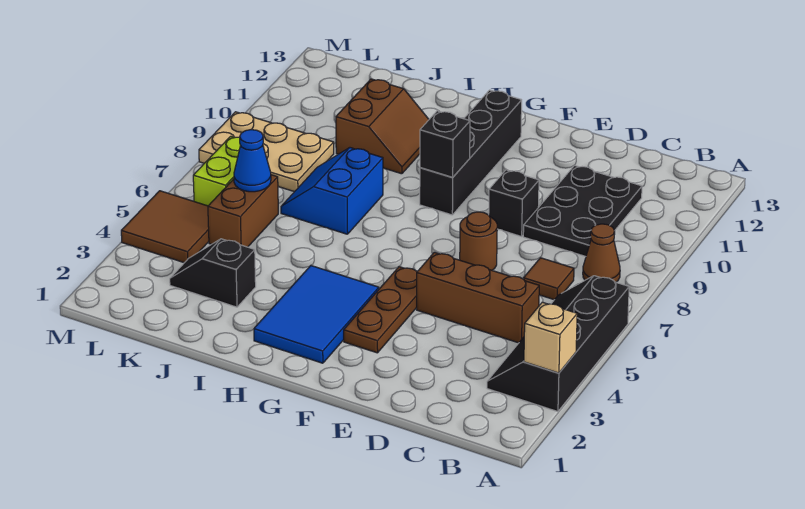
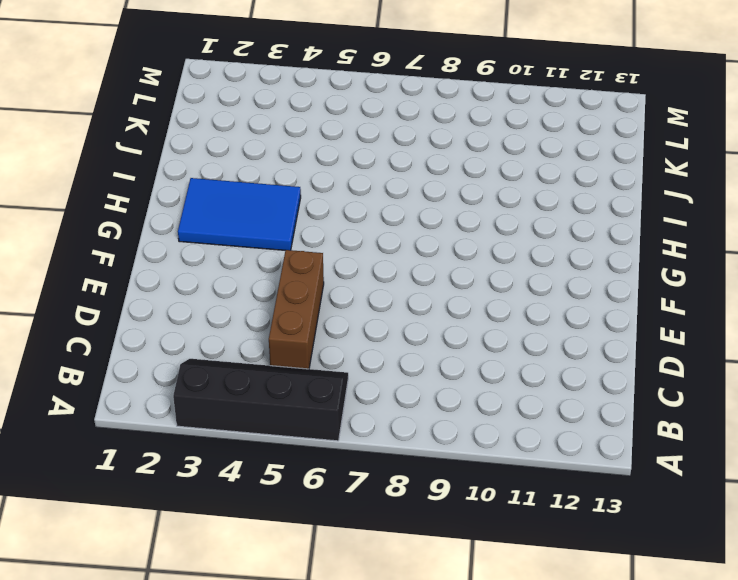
none -> brown 1x1 cone [583,224,620,282]
none -> brown 1x1 tile [524,258,574,300]
none -> black 2x3 plate [523,165,642,257]

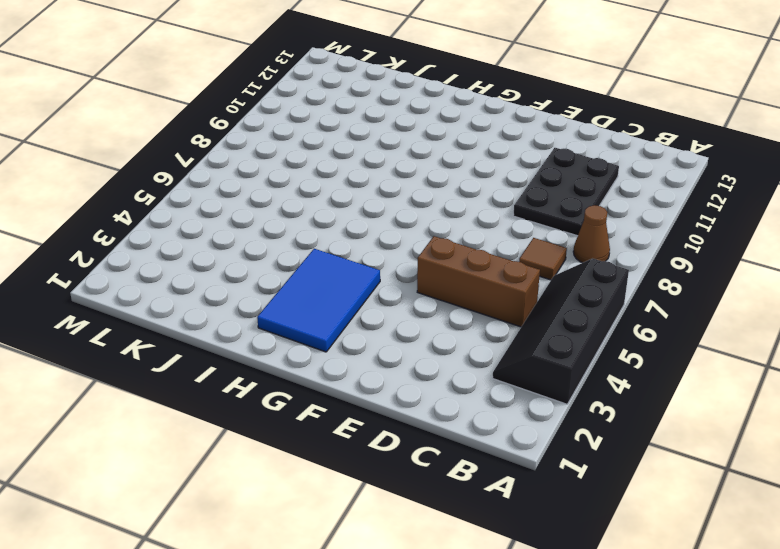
none -> brown 1x1 round brick [460,212,497,270]
none -> black 1x1 brick [489,170,539,236]
none -> brown 1x3 plate [344,267,417,353]

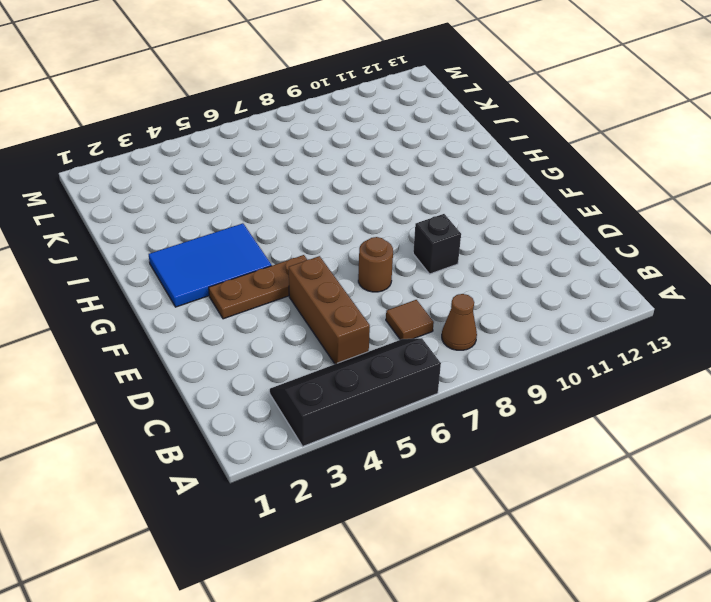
none -> black 2x3 plate [523,165,642,257]
none -> black 1x4 brick [420,90,522,215]
none -> blue 2x2 slope [281,148,383,234]

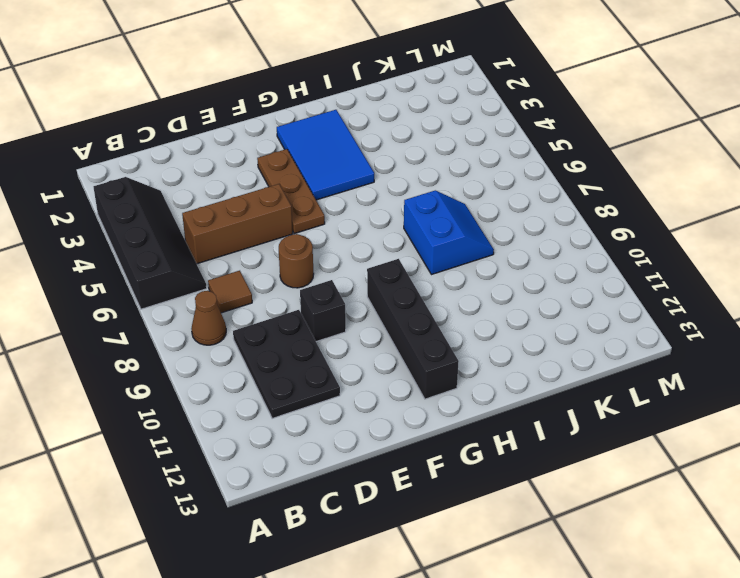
none -> brown 2x2 slope [336,79,429,174]
none -> black 1x2 slope [170,239,256,307]
none -> brown 1x2 brick [208,175,278,247]

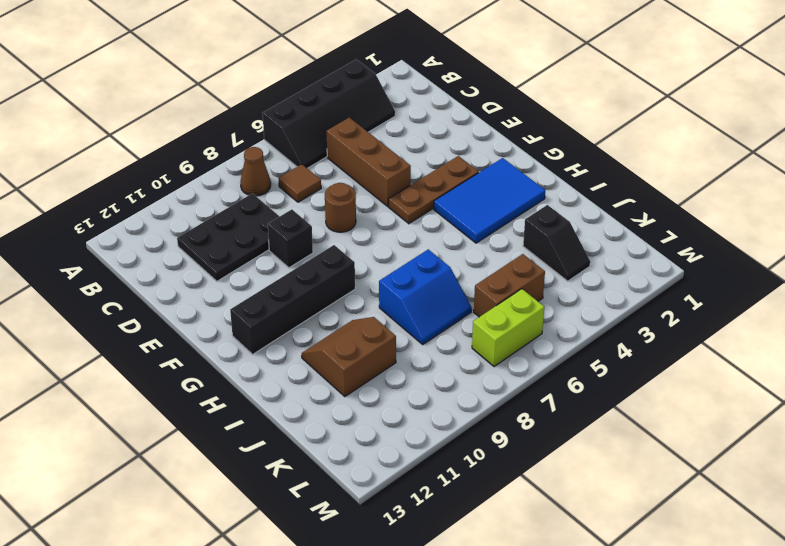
none -> tan 2x3 plate [199,112,334,192]
none -> brown 2x2 tile [121,191,209,263]
none -> tan 1x1 brick [524,302,577,373]

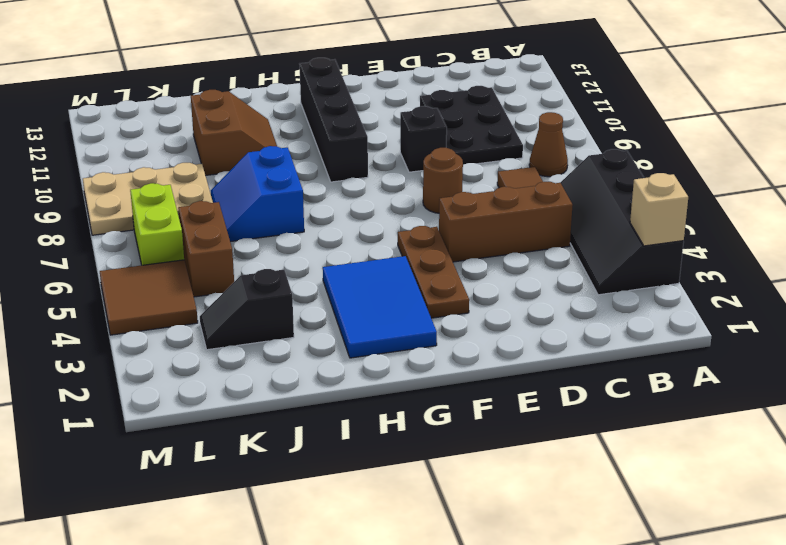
none -> black 1x1 brick [420,111,470,177]
none -> blue 1x1 cone [234,130,271,192]

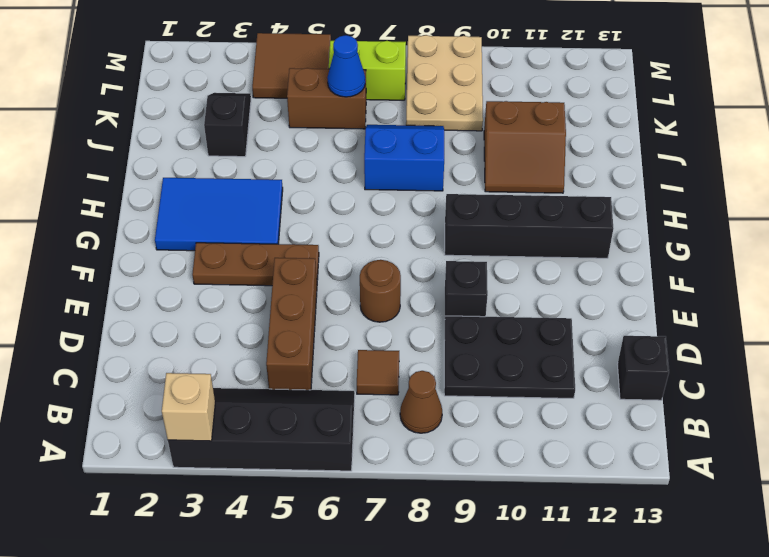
black 1x1 brick [617,336,669,400] -> black 1x1 brick moved to [420,111,470,177]

